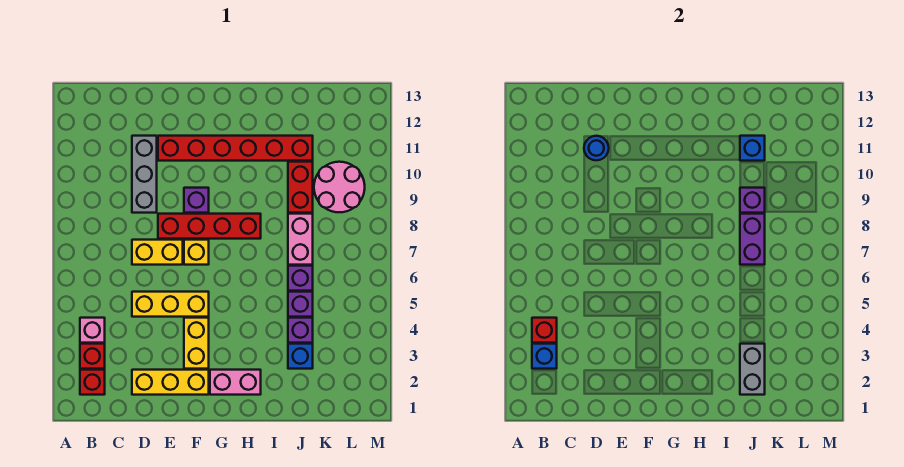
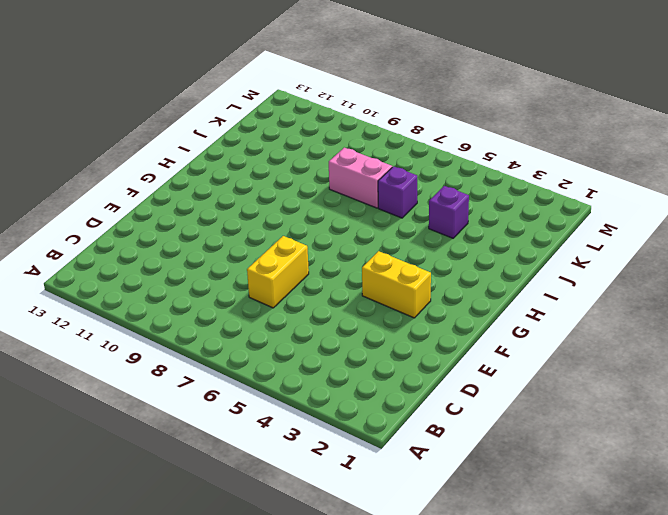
none -> red 1x1 brick [80,370,105,395]
none -> red 1x1 brick [80,344,105,369]
none -> pink 1x1 brick [80,318,105,343]

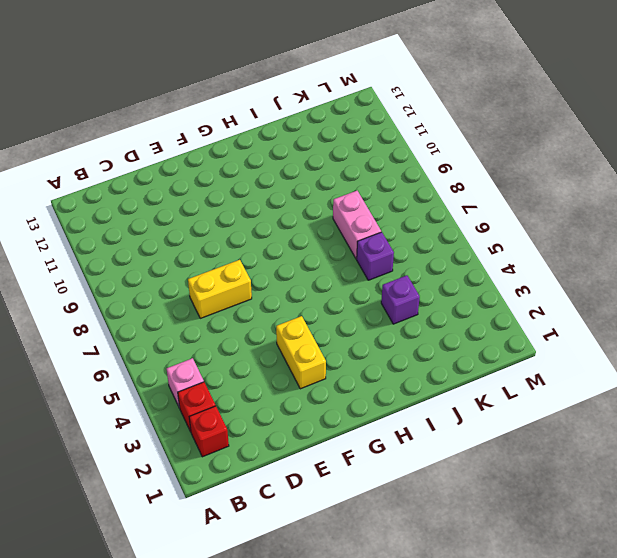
none -> yellow 1x3 brick [132,370,209,395]
none -> yellow 1x3 brick [132,292,209,317]
none -> grey 1x3 brick [132,136,157,213]

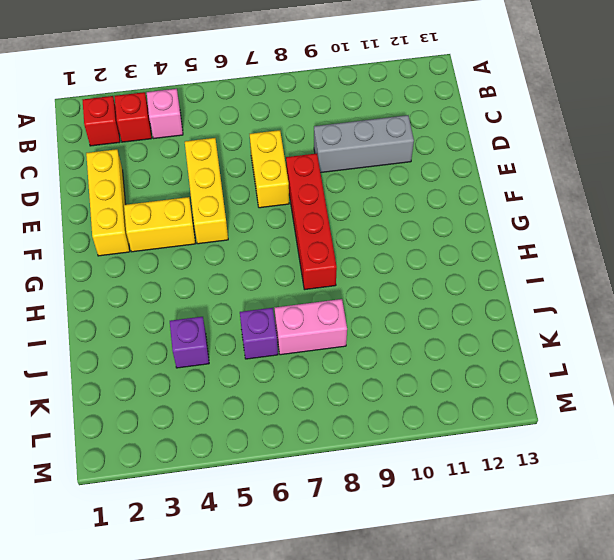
none -> red 1x6 brick [158,136,313,161]
none -> yellow 1x1 brick [184,240,209,265]
none -> purple 1x1 brick [184,188,209,213]

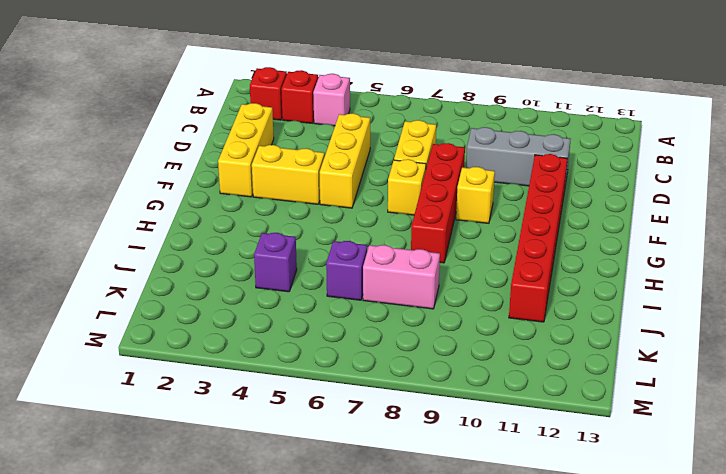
yellow 1x1 brick [456,167,495,223] -> purple 1x1 brick [184,188,209,213]
none -> pink 1x2 brick [210,370,261,395]
none -> blue 1x1 brick [288,344,313,369]
none -> purple 1x1 brick [288,292,313,317]

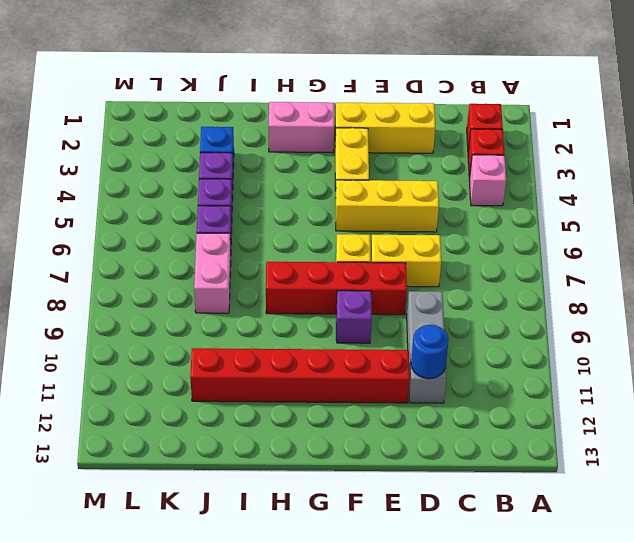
none -> red 1x2 brick [288,162,313,213]
none -> pink 2x2 round brick [314,162,365,212]
none -> blue 1x1 brick [532,344,557,369]

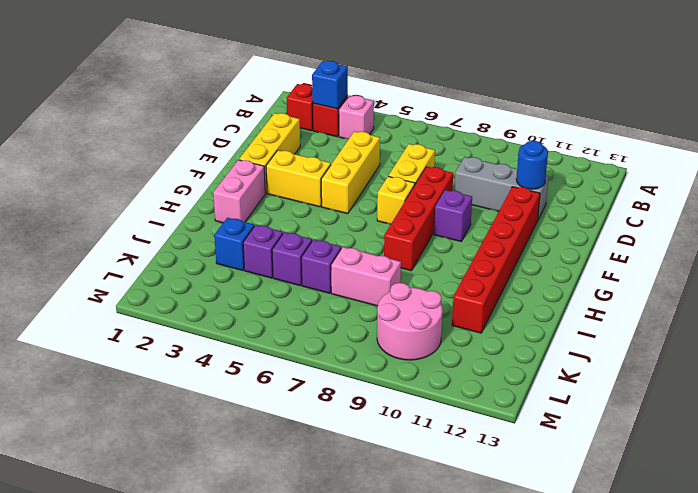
none -> red 1x2 brick [288,162,313,213]
none -> red 1x1 brick [532,318,557,343]
none -> grey 1x2 brick [740,344,765,395]

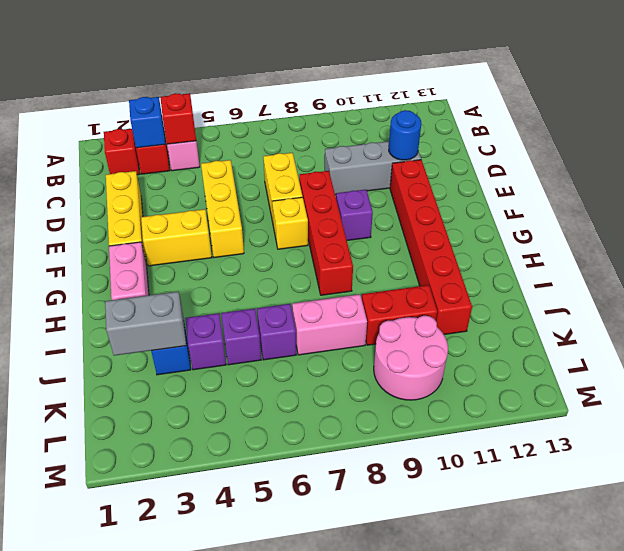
none -> purple 1x2 brick [740,214,765,265]
none -> purple 1x1 brick [740,188,765,213]
none -> blue 1x1 brick [740,136,765,161]

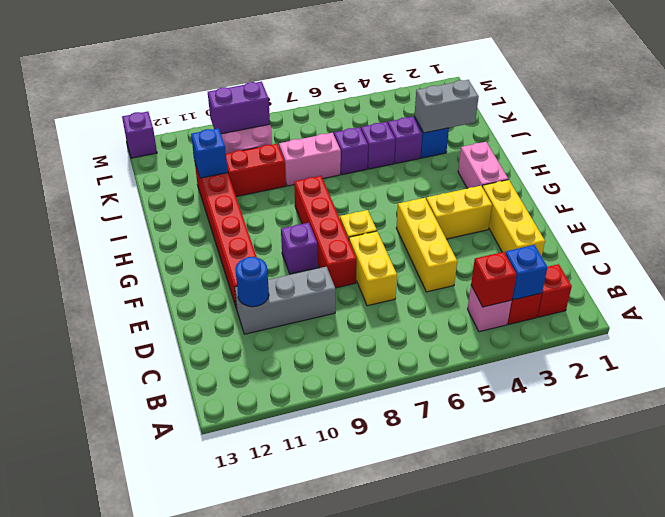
purple 1x2 brick [208,82,270,134] -> purple 1x2 brick moved to [740,214,765,265]
purple 1x1 brick [122,112,157,158] -> purple 1x1 brick moved to [740,188,765,213]

